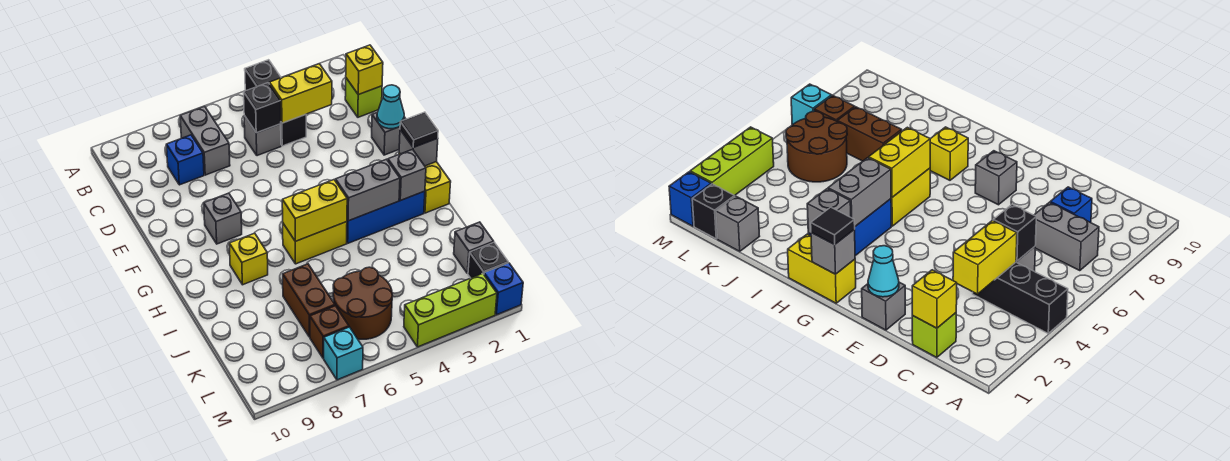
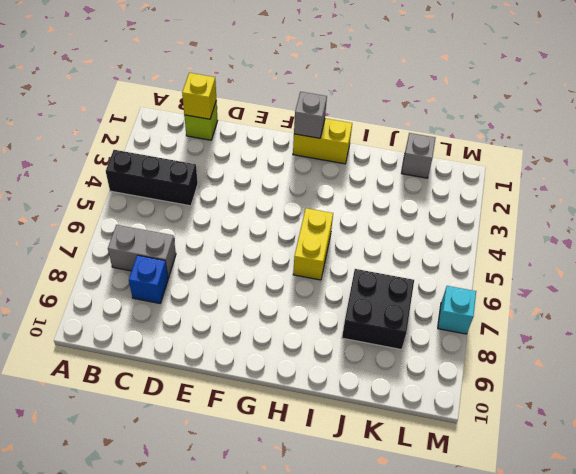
black 2x2 brick [342,269,414,350] -> brown 1x2 brick [283,264,335,337]
none -> grey 1x1 brick [244,116,281,156]
none -> grey 1x1 brick [372,113,406,155]
none -> grey 1x1 brick [204,193,242,244]

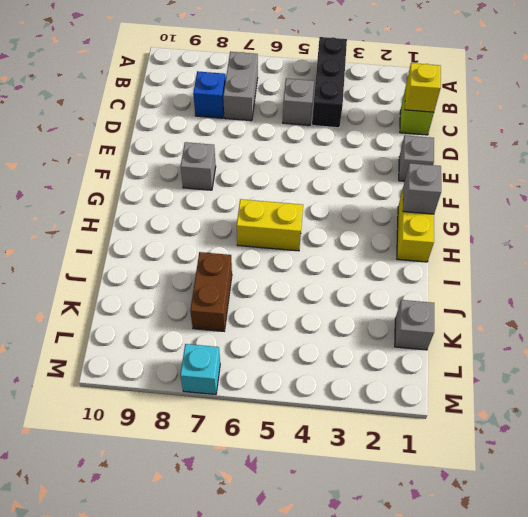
none -> blue 1x3 brick [347,191,425,243]
none -> yellow 1x1 brick [229,233,268,285]
none -> brown 2x2 round brick [333,267,392,339]

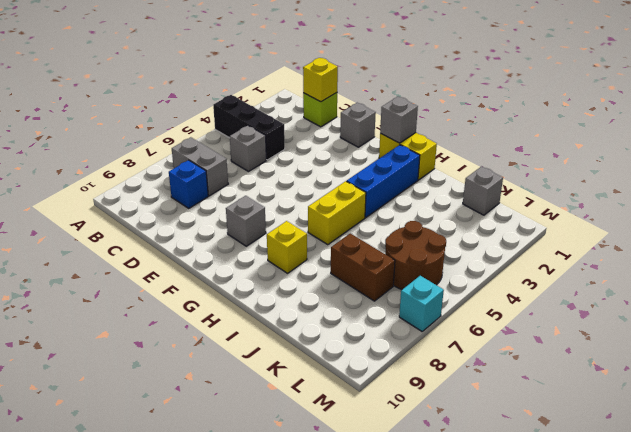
none -> black 1x1 brick [468,243,508,278]
none -> brown 1x1 brick [310,306,349,358]
none -> blue 1x1 brick [484,263,523,315]

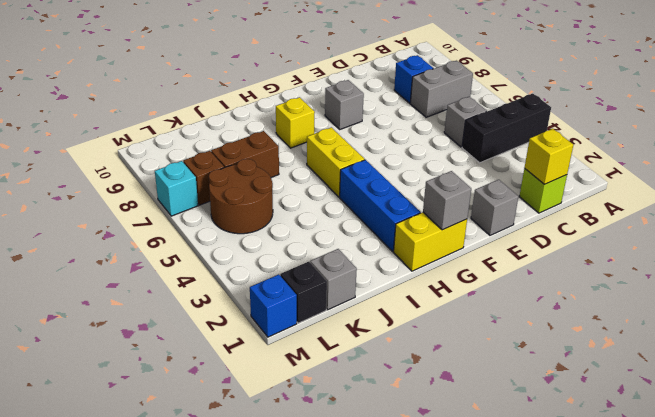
none -> lime 1x3 brick [404,273,497,347]
none -> yellow 1x2 brick [269,64,332,123]
none -> black 1x1 brick [244,83,281,133]

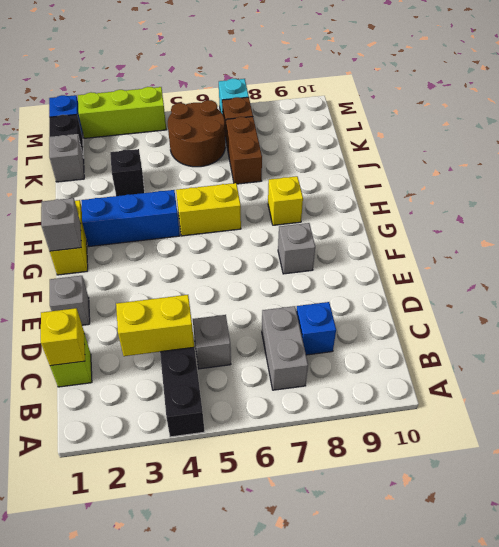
black 1x1 brick [110,149,145,196] -> black 1x1 brick moved to [244,83,281,133]
none -> cyan 1x1 cone [377,85,404,129]
none -> grey 1x1 brick [388,149,426,201]
none -> grey 1x2 brick [335,159,400,221]

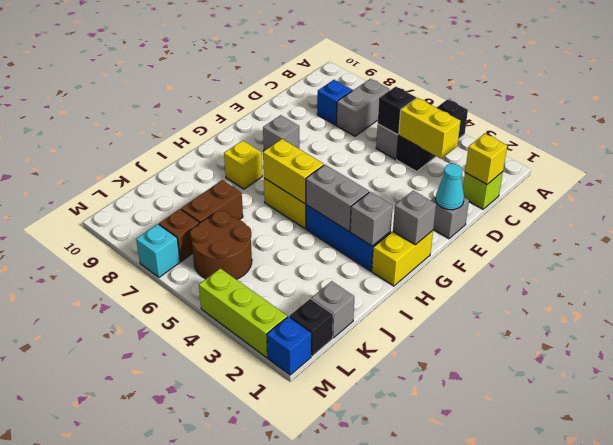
none -> black 1x1 tile [400,112,438,148]

